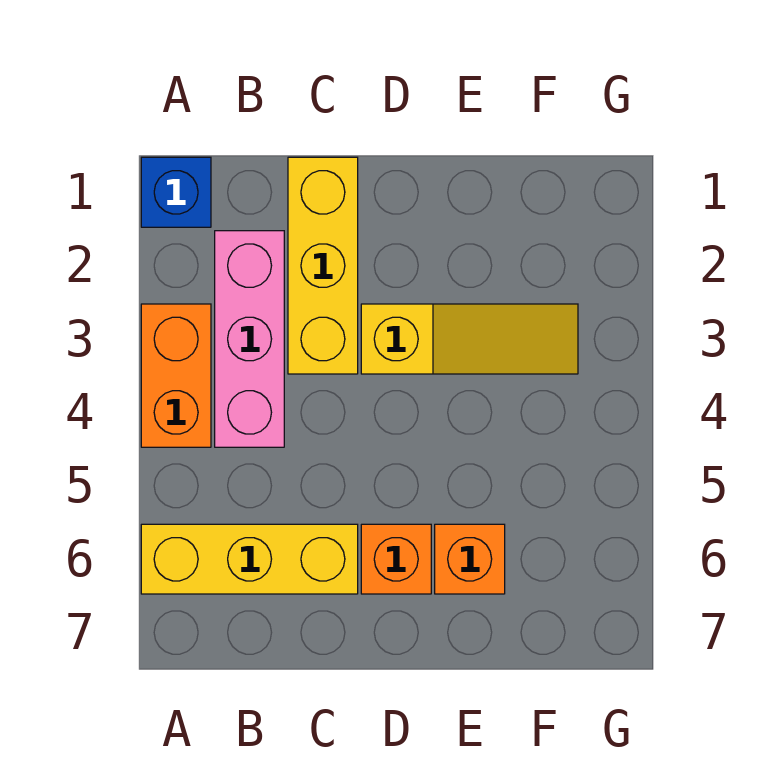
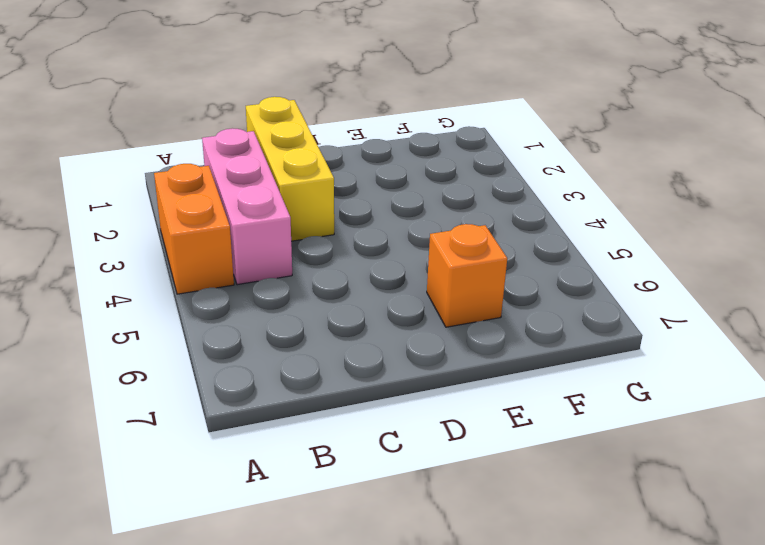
none -> blue 1x1 brick [141,157,211,227]
none -> yellow 1x3 brick [141,524,358,594]

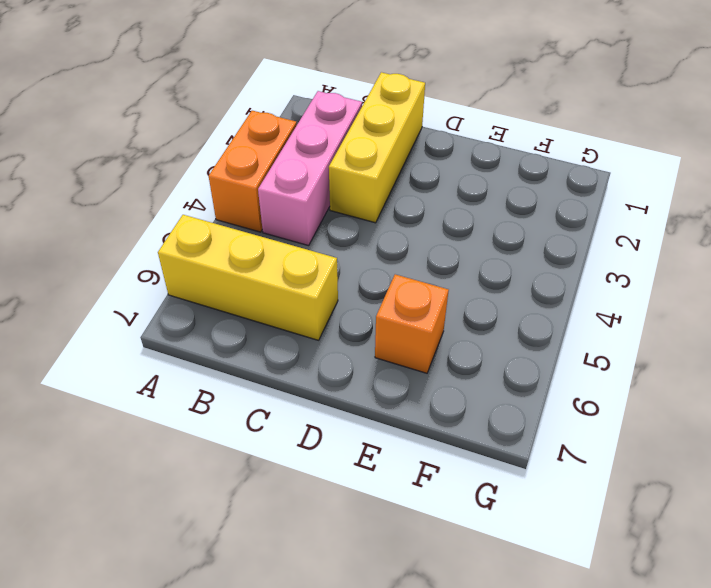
none -> blue 1x1 brick [141,157,211,227]
none -> yellow 1x3 slope [361,304,578,374]

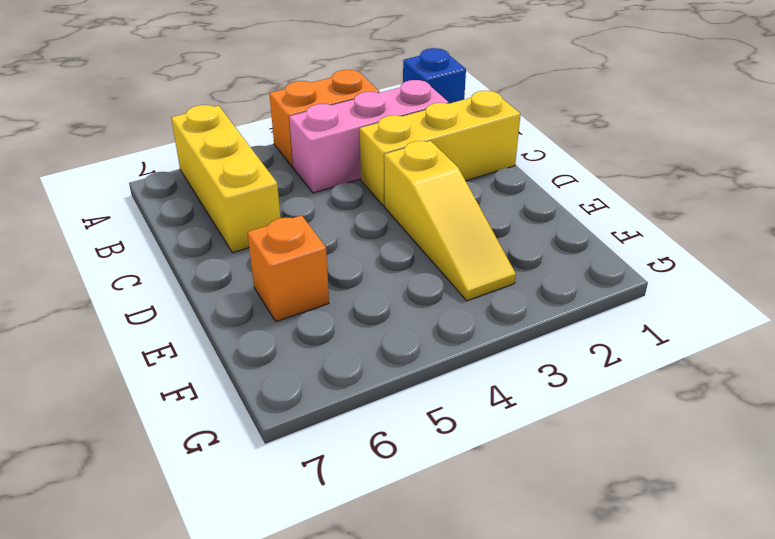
none -> orange 1x1 brick [361,524,431,594]

